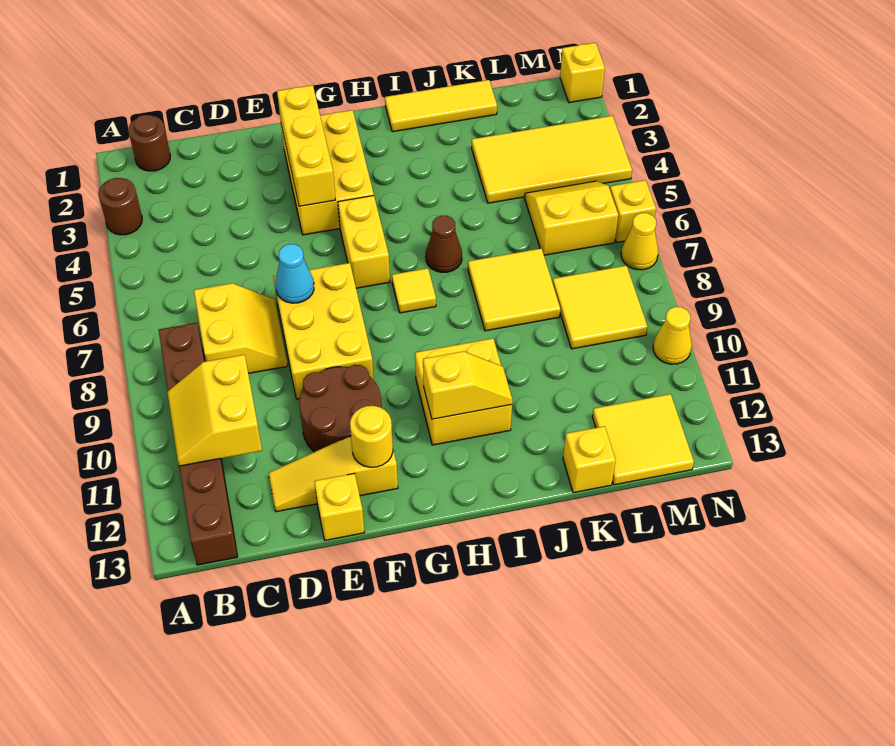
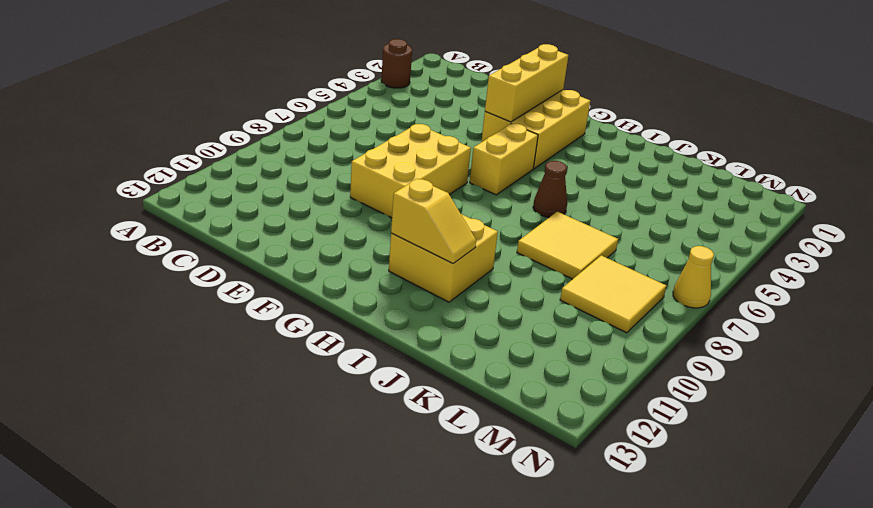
none -> brown 1x1 round brick [129,115,170,171]
none -> brown 1x6 brick [159,323,238,565]
none -> yellow 2x2 slope [194,283,288,373]

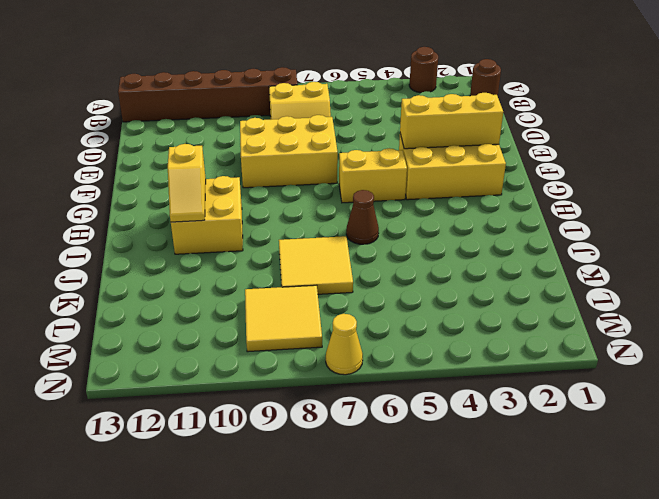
none -> yellow 1x3 slope [269,436,398,512]
none -> brown 2x2 round brick [299,365,382,452]
none -> yellow 1x1 brick [314,473,365,540]

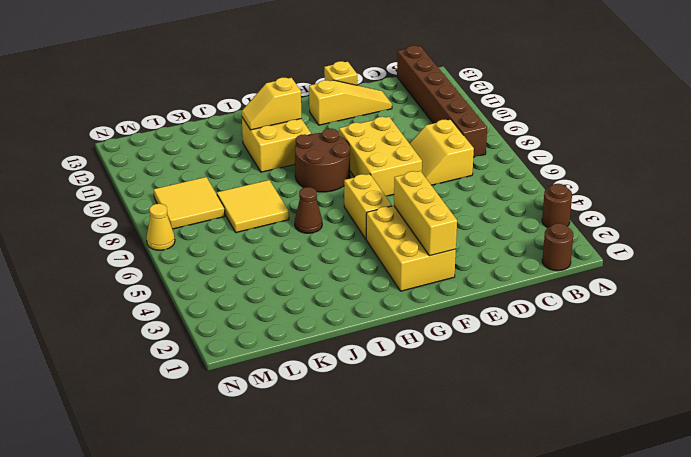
brown 2x2 round brick [295,128,350,192] -> brown 2x2 round brick moved to [299,365,382,452]
none -> yellow 1x1 tile [392,268,436,313]
none -> yellow 1x3 tile [385,80,497,132]
none -> yellow 2x4 tile [472,116,632,203]

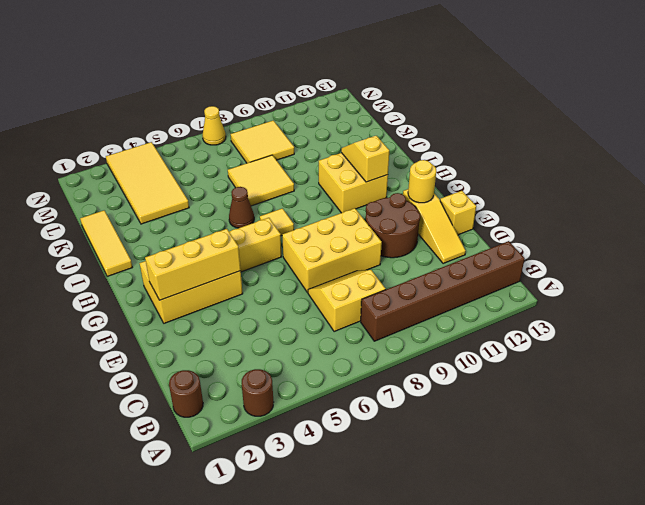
none -> yellow 1x1 brick [563,426,616,493]
none -> yellow 2x2 slope [525,181,618,255]
none -> yellow 2x2 tile [592,394,694,485]

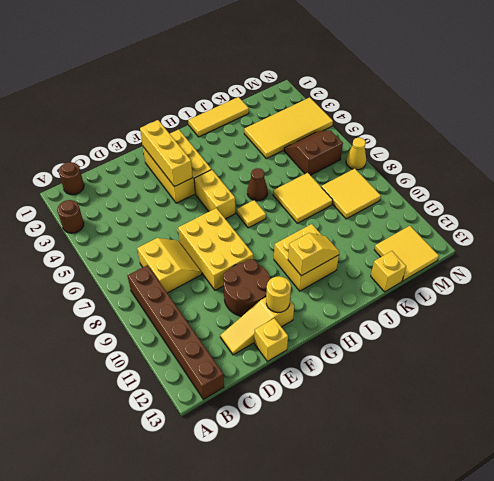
brown 2x2 slope [284,130,343,175] -> yellow 2x2 slope [525,181,618,255]
none -> yellow 1x1 brick [560,43,605,103]
none -> yellow 1x1 brick [610,180,656,242]
none -> yellow 1x1 cone [653,307,692,364]

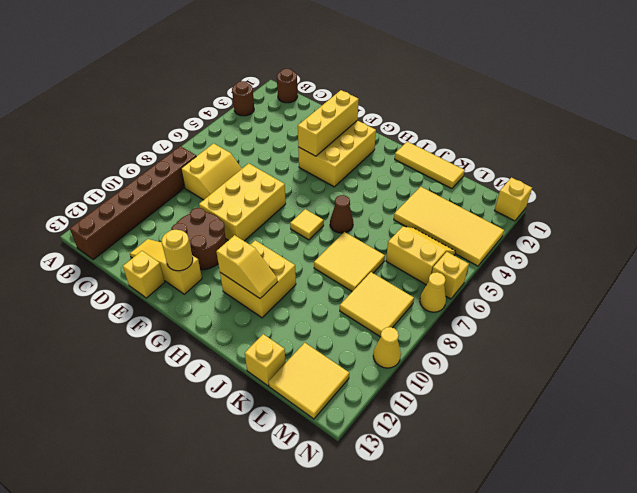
none -> yellow 1x2 brick [338,196,390,288]
none -> yellow 2x2 slope [167,355,262,466]
none -> cyan 1x1 cone [276,244,314,303]

